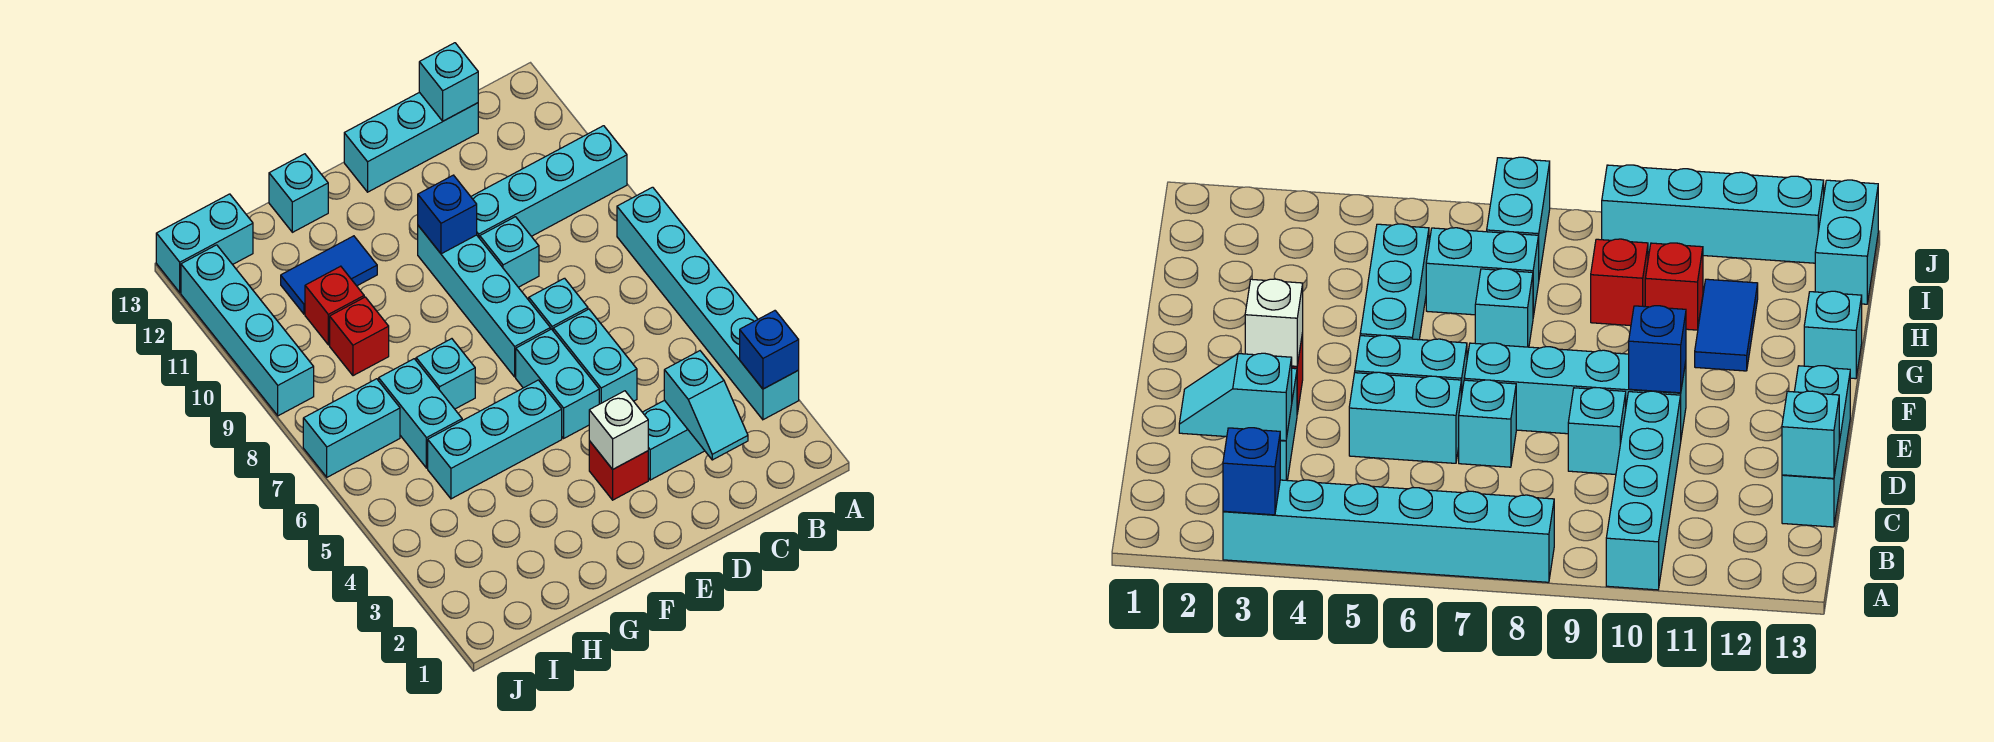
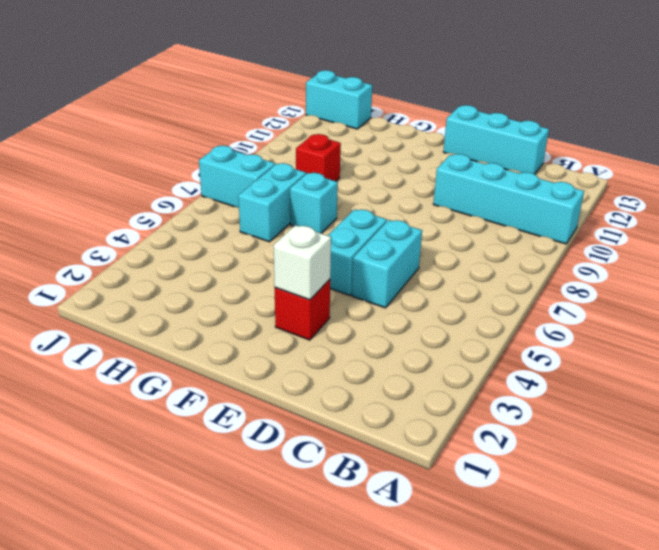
none -> cyan 1x6 brick [617,187,799,420]
none -> cyan 1x2 brick [642,400,705,480]
none -> cyan 1x1 brick [529,278,588,330]

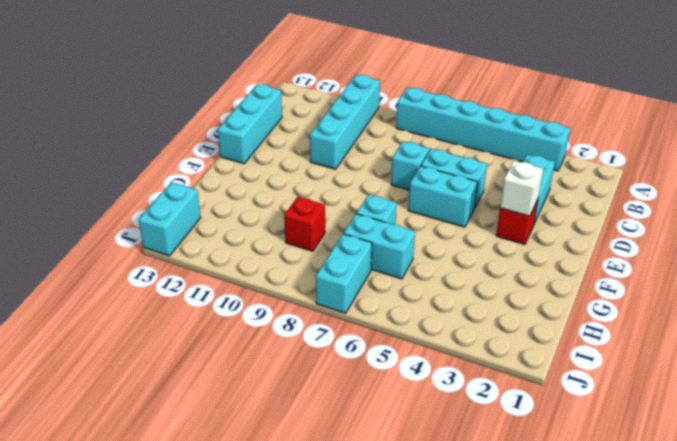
none -> cyan 1x1 brick [480,217,539,287]
none -> cyan 1x4 brick [418,226,550,377]
none -> cyan 1x3 brick [428,380,562,499]

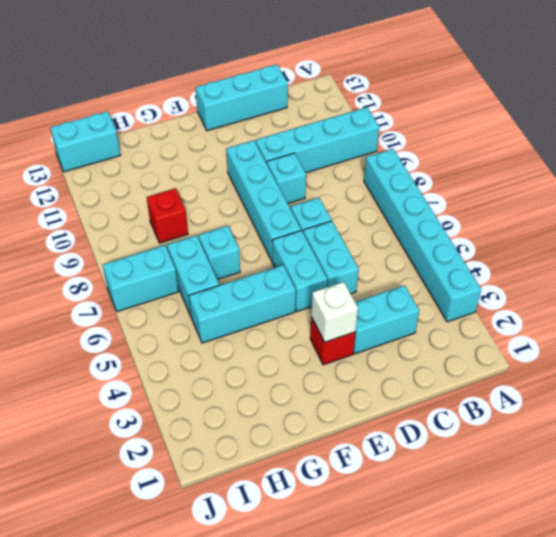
none -> blue 1x2 tile [281,236,377,314]
none -> cyan 1x1 brick [269,154,328,232]
none -> red 1x1 brick [305,266,364,345]

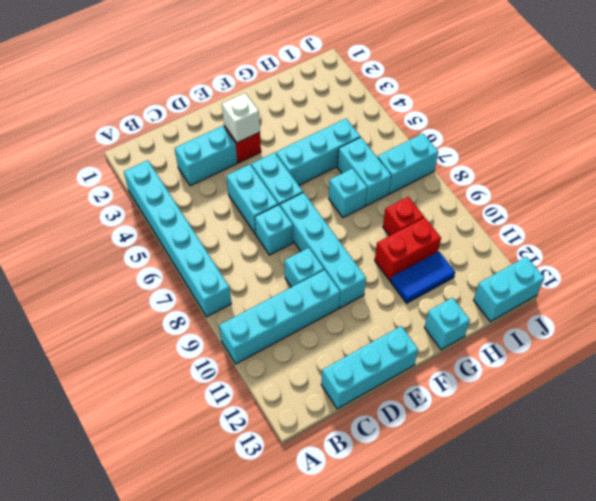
red 1x2 brick [375,218,441,281] -> red 1x1 brick [305,266,364,345]
none -> cyan 1x4 brick [181,245,314,416]
none -> blue 1x1 brick [740,311,799,389]
none -> cyan 1x2 slope [664,351,748,460]

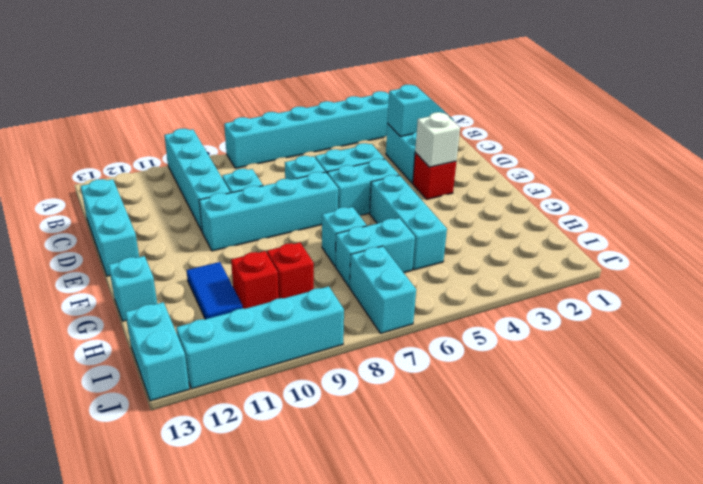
none -> blue 1x1 brick [740,311,799,389]
none -> cyan 1x1 brick [419,43,478,121]
none -> blue 1x1 brick [418,175,477,254]

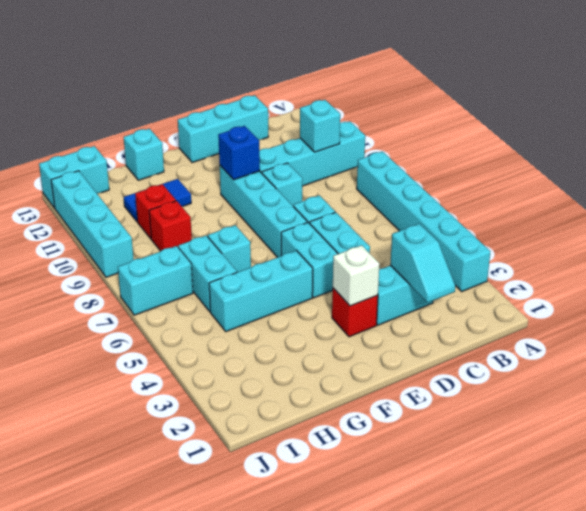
cyan 1x1 brick [300,100,340,152] -> cyan 1x1 brick moved to [419,43,478,121]
none -> blue 1x1 brick [740,311,799,389]

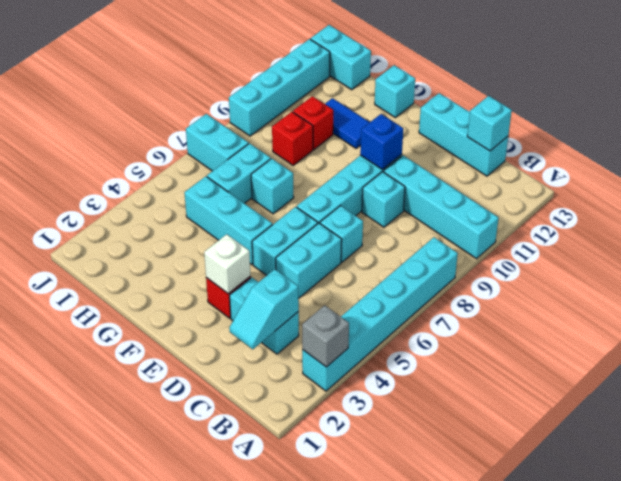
grey 1x1 brick [302,305,349,367] -> blue 1x1 brick [740,311,799,389]

